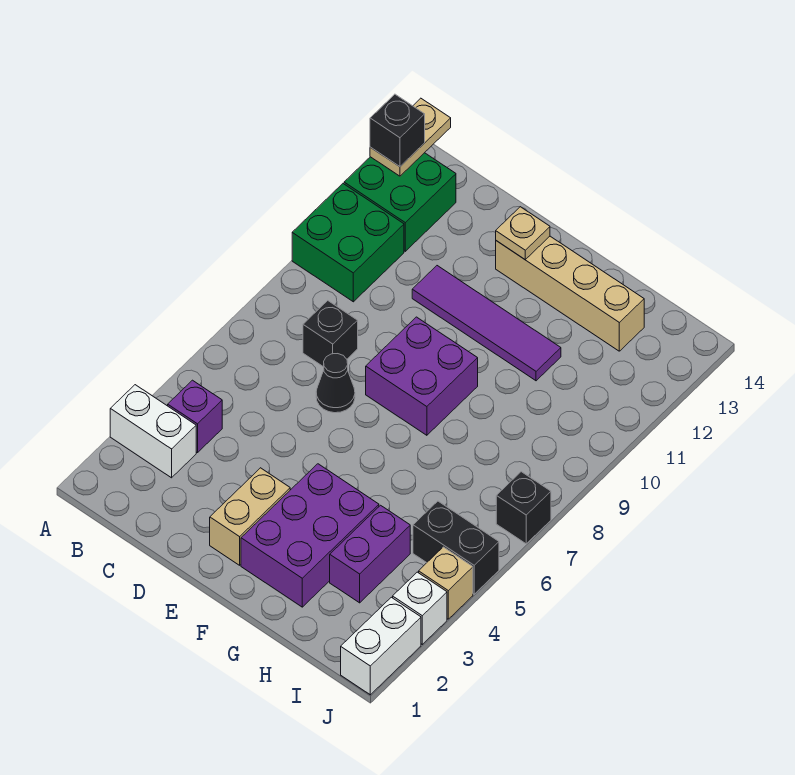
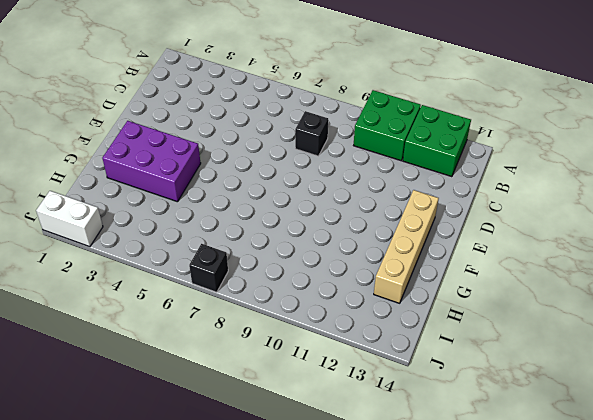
none -> white 1x2 brick [110,385,196,478]
none -> purple 1x1 brick [168,380,222,453]
none -> black 1x1 cone [316,354,355,413]

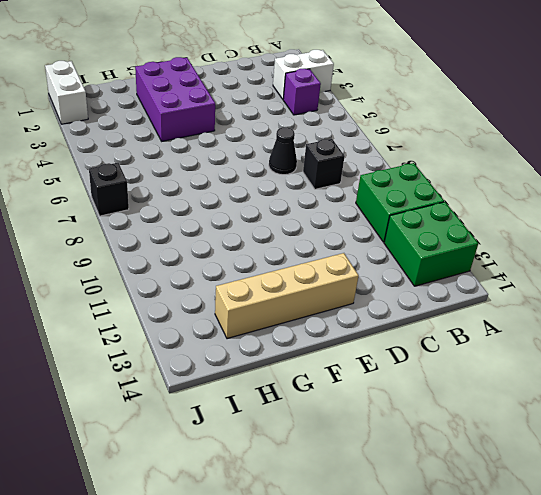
none -> purple 1x4 tile [412,266,561,381]
none -> tan 1x2 brick [210,468,290,565]
none -> purple 2x2 brick [366,317,478,435]

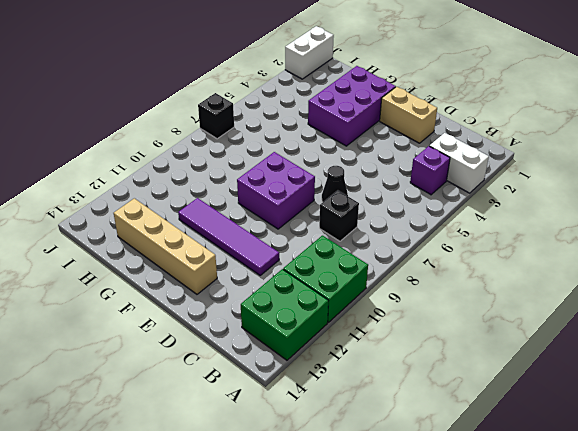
tan 1x2 brick [380,87,437,143] -> tan 1x2 brick turned to [210,468,290,565]
none -> purple 1x2 brick [330,505,410,603]
none -> black 1x2 brick [413,501,499,594]
none -> white 1x1 brick [393,572,447,644]

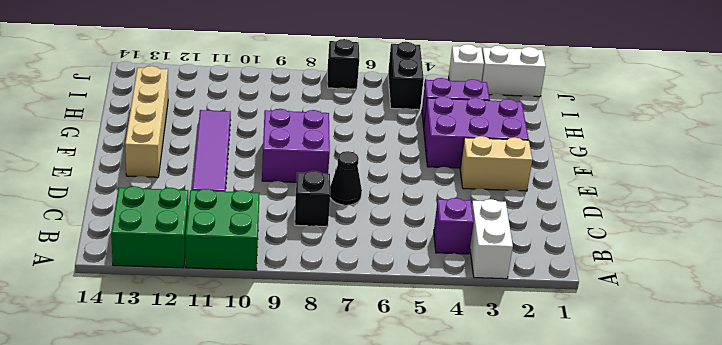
none -> tan 1x1 brick [419,547,473,619]
none -> tan 1x2 plate [370,98,451,176]
none -> tan 1x1 plate [496,207,550,259]

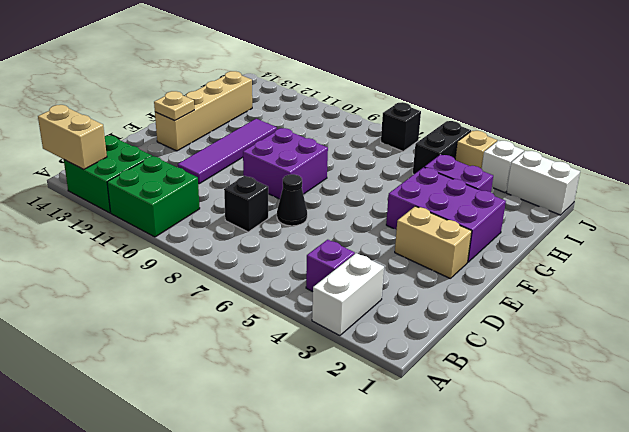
tan 1x2 brick [38,105,107,170] -> tan 1x2 plate [370,98,451,176]
none -> black 1x1 brick [370,94,425,167]

